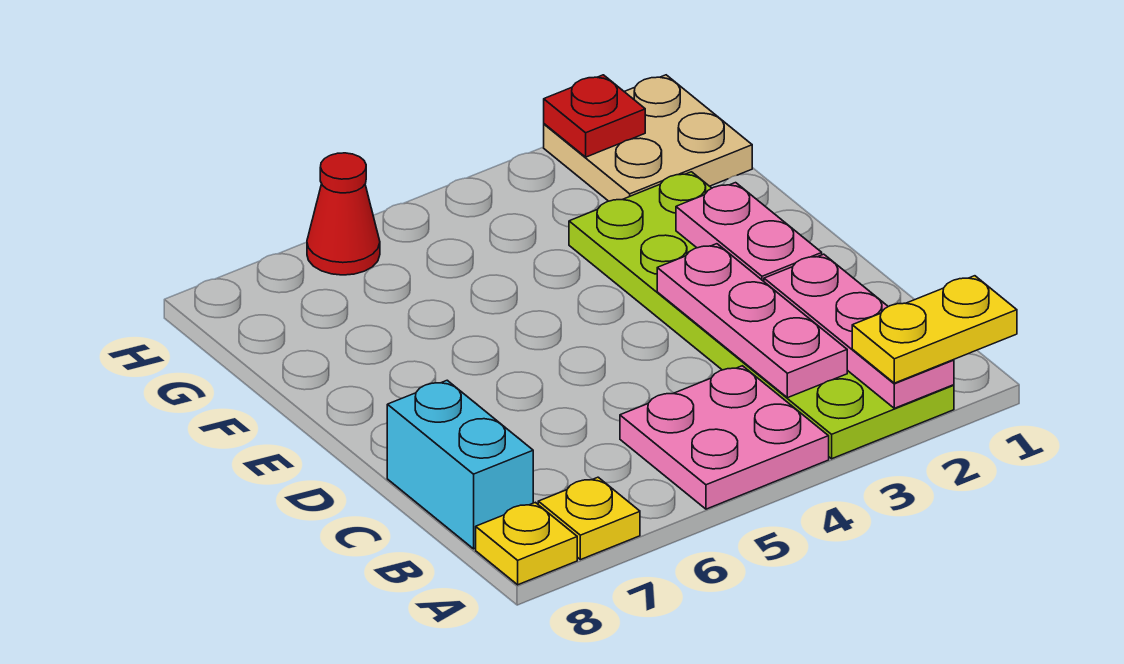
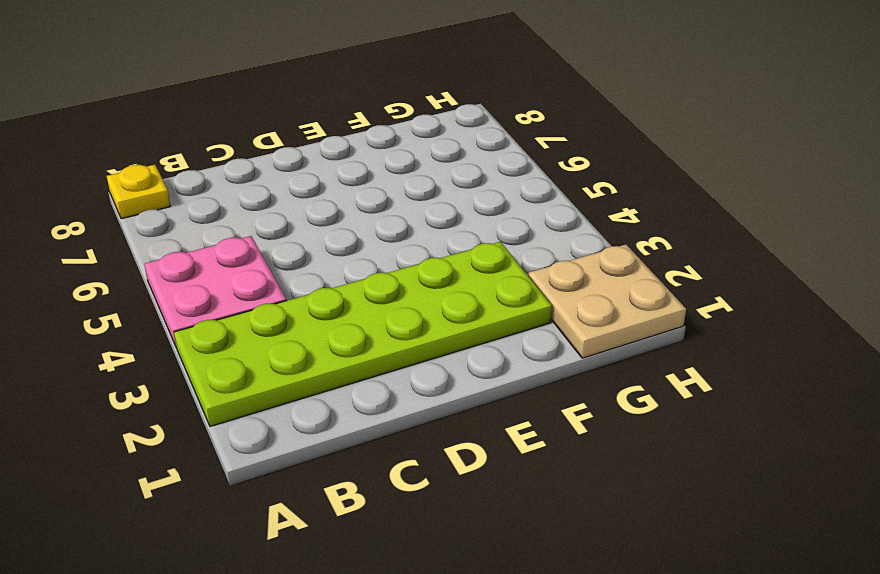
none -> yellow 1x1 plate [538,477,640,560]
none -> cyan 1x2 brick [387,380,533,549]
none -> red 1x1 cone [307,153,380,275]

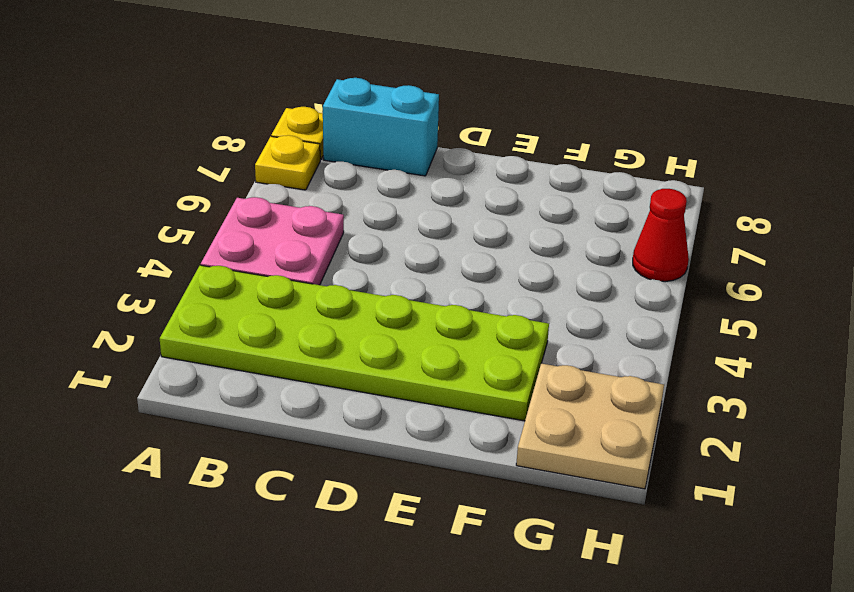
none -> pink 1x3 plate [764,254,954,408]
none -> pink 1x3 plate [657,244,847,398]
none -> pink 1x2 plate [676,183,822,281]

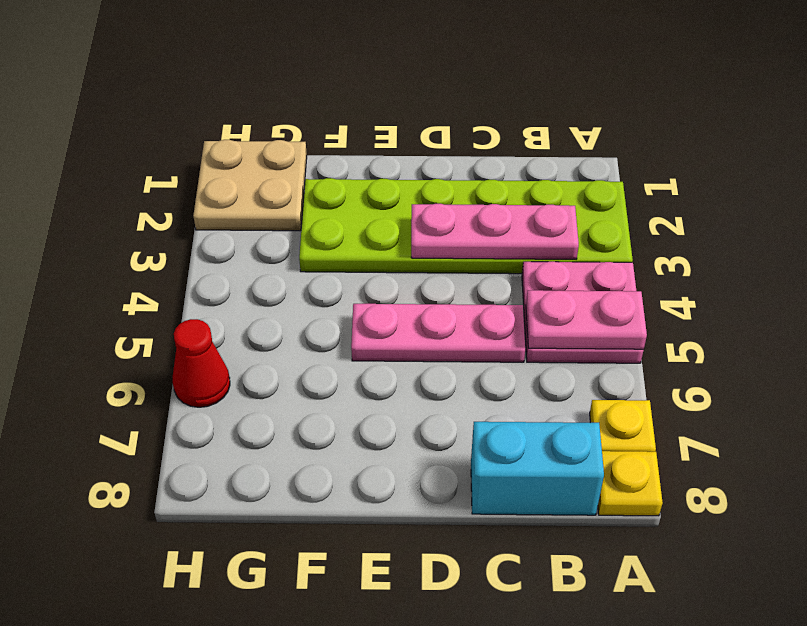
pink 1x2 plate [526,290,647,350] -> pink 1x2 plate moved to [676,183,822,281]
pink 1x3 plate [351,304,526,362] -> pink 1x3 plate moved to [764,254,954,408]
none -> red 1x1 plate [544,75,645,157]
none -> yellow 1x2 plate [852,276,1017,383]

